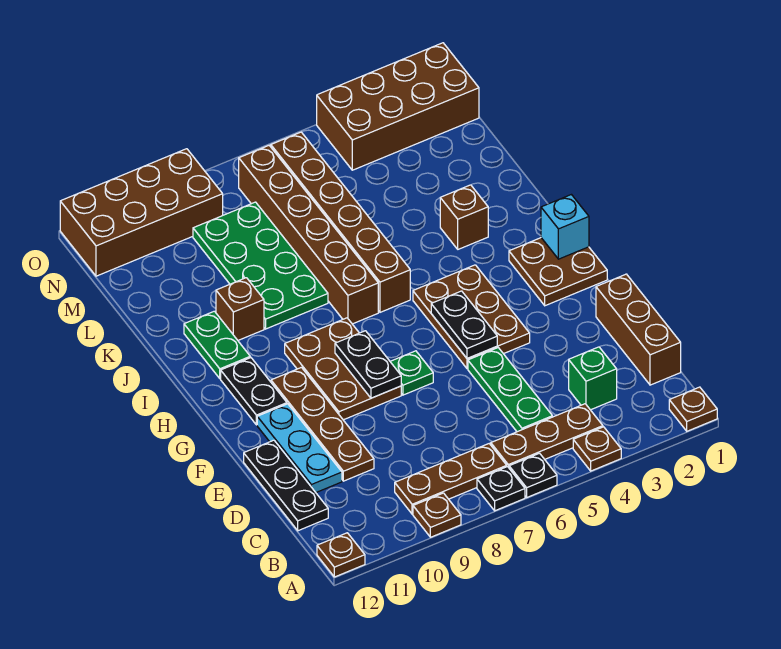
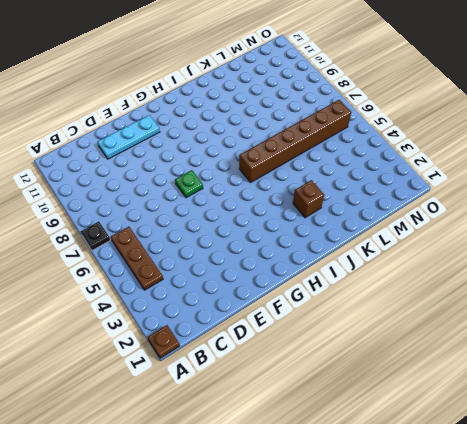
none -> brown 1x1 plate [573,427,621,471]
none -> black 1x1 plate [509,453,557,497]
none -> brown 1x1 plate [413,493,461,537]
none -> brown 1x1 plate [317,533,365,577]

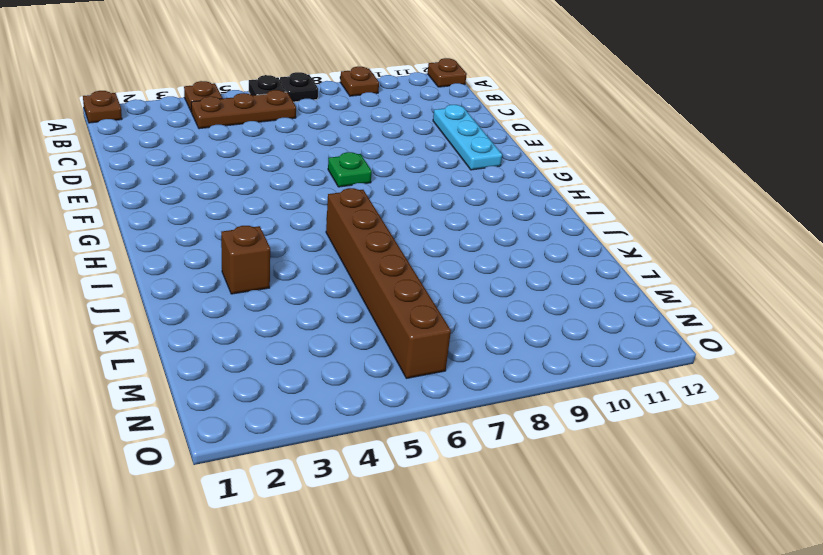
none -> brown 1x3 plate [395,444,507,514]
none -> brown 1x3 brick [596,274,681,385]
none -> green 1x1 brick [569,347,617,410]
none -> green 1x3 plate [468,348,552,432]

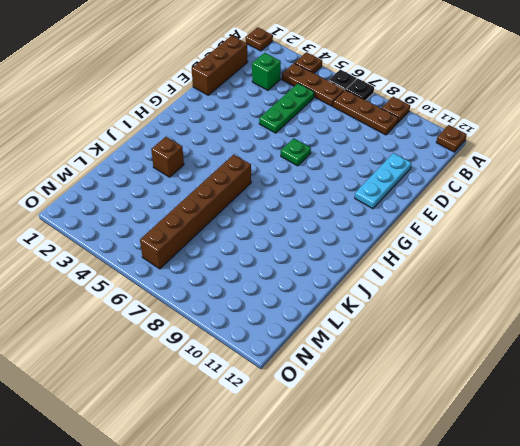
none -> black 1x3 plate [244,440,328,531]
none -> brown 1x4 plate [271,367,374,481]
none -> brown 2x3 plate [413,265,530,369]
none -> brown 2x3 plate [285,318,401,420]

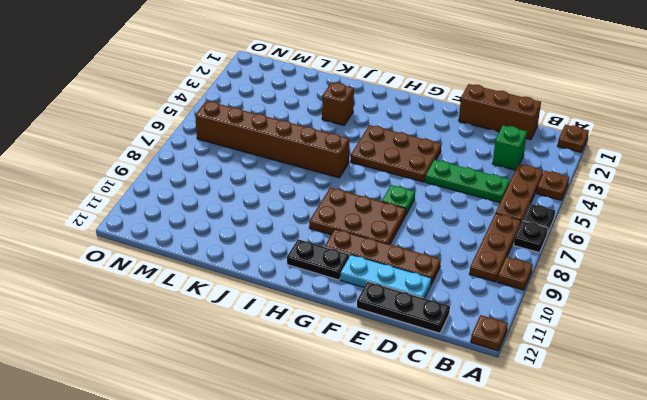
none -> brown 2x2 plate [509,238,607,306]
none -> brown 1x6 brick [239,145,378,324]
none -> green 1x2 plate [184,311,250,379]
none -> green 2x4 plate [193,202,328,329]

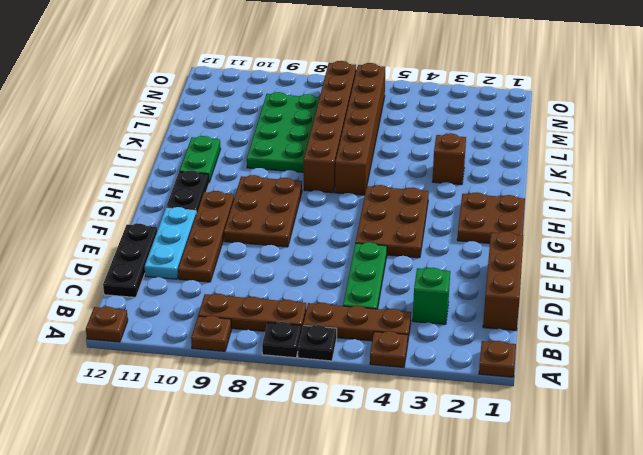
none -> green 1x1 plate [390,351,433,395]
none -> brown 1x1 brick [216,278,264,340]
none -> brown 2x4 brick [317,43,479,170]
none -> brown 2x4 brick [60,149,223,276]

